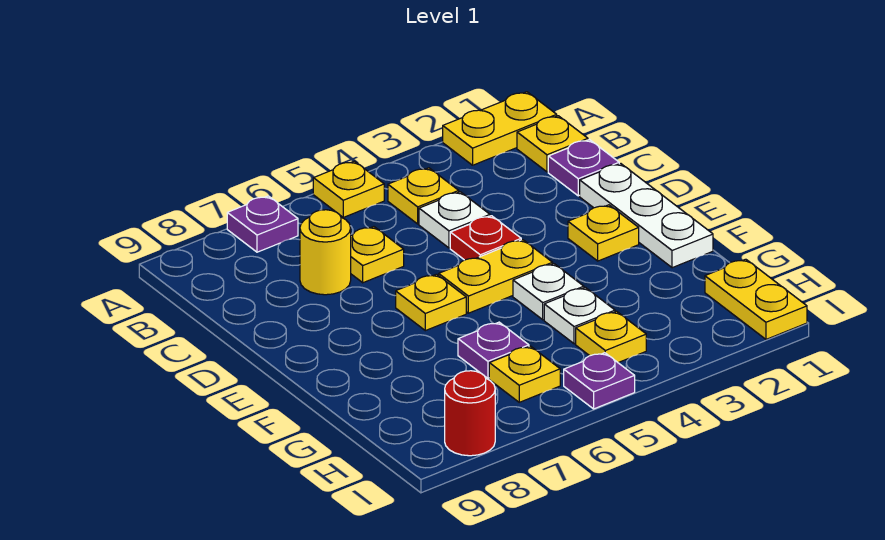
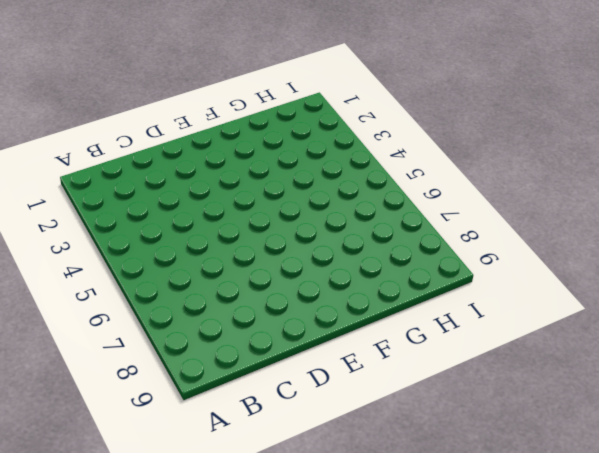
none -> yellow 1x2 plate [443,92,557,165]
none -> yellow 1x1 plate [313,161,384,217]
none -> purple 1x1 plate [227,196,298,252]

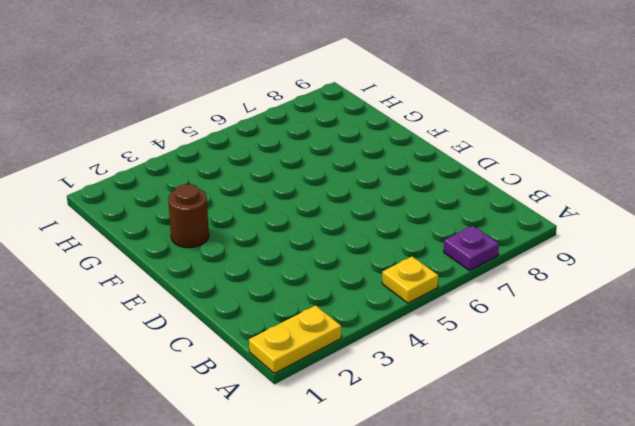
brown 1x1 round brick [168,184,209,248] -> none
none -> yellow 1x1 plate [517,116,588,172]
none -> yellow 1x1 plate [388,168,459,224]
none -> purple 1x1 plate [548,140,619,196]

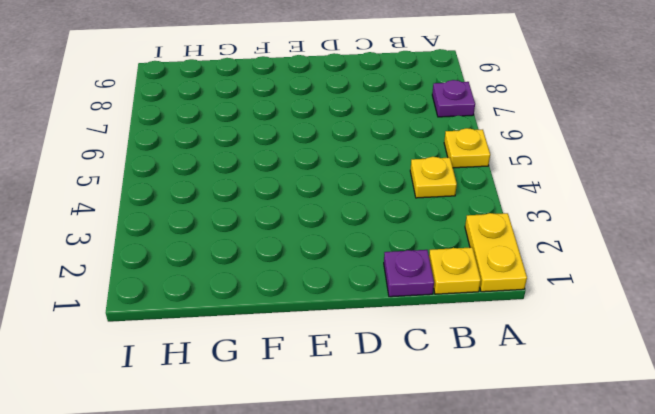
none -> white 1x1 plate [419,192,490,248]
none -> yellow 1x1 plate [351,227,404,283]
none -> yellow 1x1 round brick [300,210,351,295]

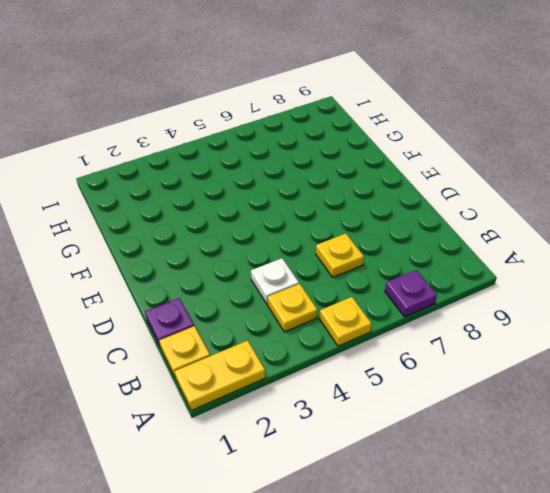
none -> yellow 1x1 round brick [300,210,351,295]
none -> white 1x3 plate [580,164,713,268]
none -> red 1x1 plate [450,216,521,260]

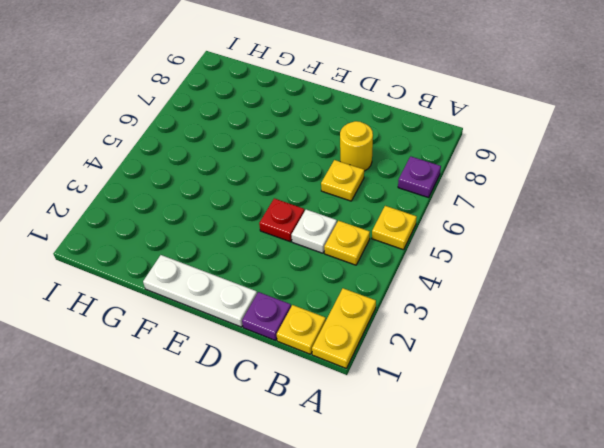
none -> yellow 1x1 plate [568,205,639,261]
none -> yellow 1x2 plate [439,240,553,313]
none -> yellow 1x1 plate [396,274,466,331]

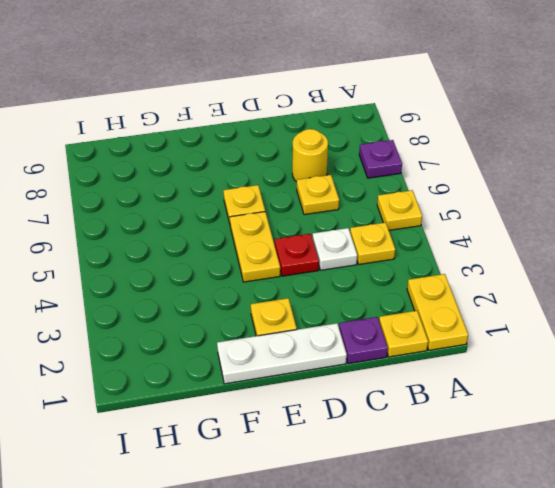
none -> white 1x1 plate [513,264,584,320]
none -> white 1x1 plate [544,287,615,344]
none -> purple 1x1 plate [458,322,529,378]

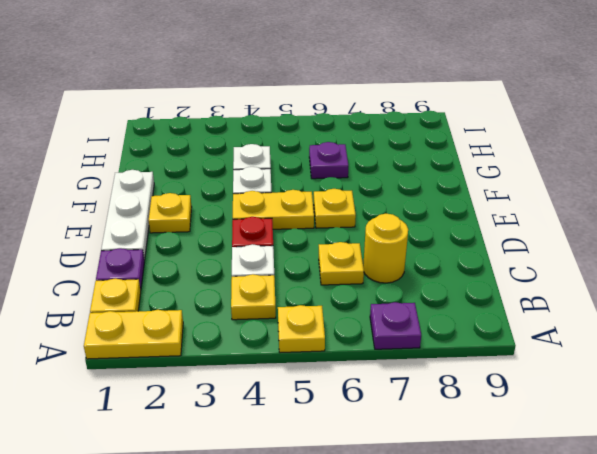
none -> yellow 1x2 plate [705,259,807,339]
none -> yellow 1x1 plate [576,311,646,363]
none -> yellow 1x1 plate [489,346,560,402]

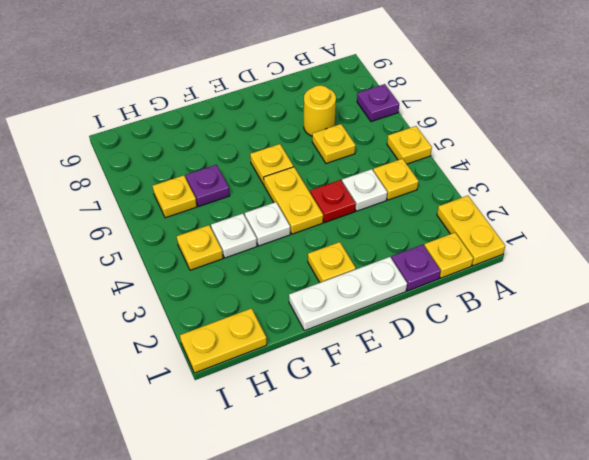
none -> purple 1x1 plate [564,353,635,409]
none -> red 1x1 round brick [445,371,495,456]

